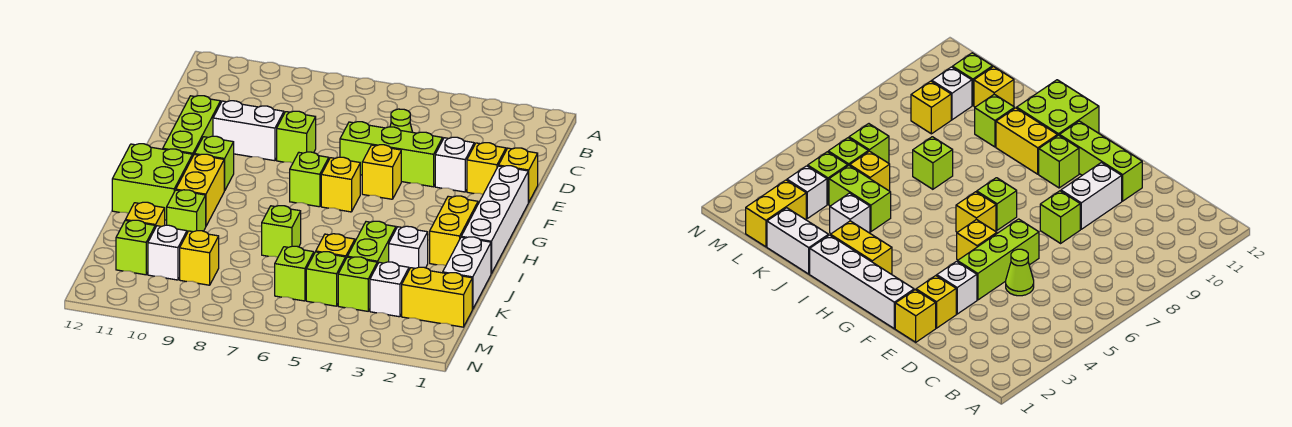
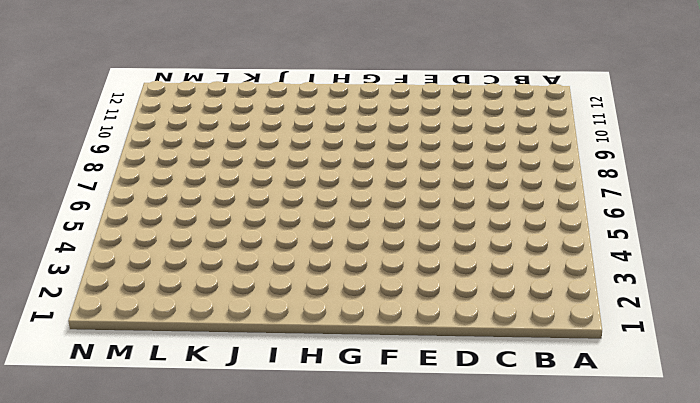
none -> lime 1x1 cone [390,109,412,132]
none -> yellow 1x1 brick [499,148,538,202]
none -> yellow 1x1 brick [467,143,506,194]
none -> white 1x1 brick [435,137,474,192]

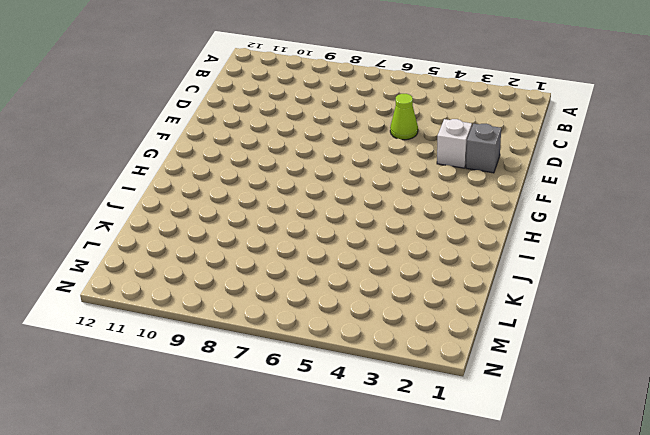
grey 1x1 brick [466,124,501,173] -> yellow 1x1 brick [467,143,506,194]
none -> yellow 1x1 brick [499,148,538,202]
none -> lime 1x3 brick [340,122,443,187]
none -> lime 1x1 brick [277,111,316,163]
none -> white 1x2 brick [213,101,284,161]

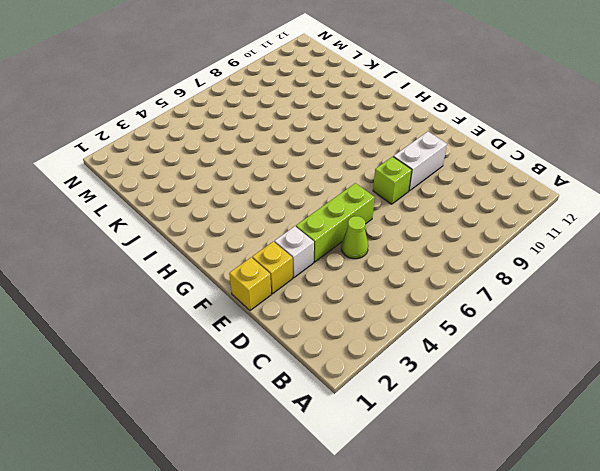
none -> lime 1x3 brick [163,96,221,155]
none -> white 1x4 brick [461,166,529,274]
none -> yellow 1x1 brick [362,145,401,199]
none -> yellow 1x1 brick [321,157,360,212]

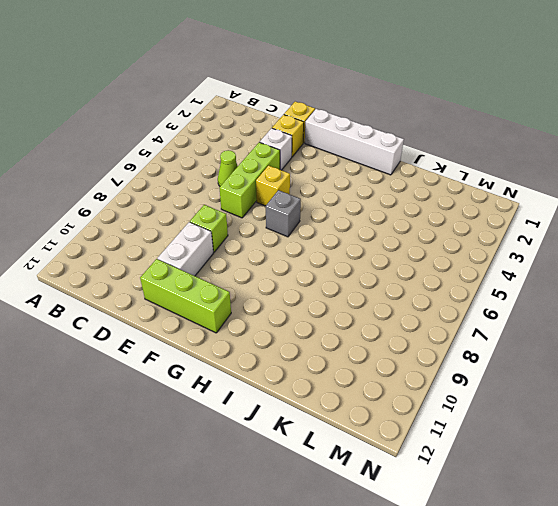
grey 1x1 brick [266,190,301,237] -> yellow 1x1 brick [321,157,360,212]
none -> lime 1x1 brick [290,152,329,207]
none -> lime 1x1 brick [194,136,234,191]
none -> yellow 1x2 brick [430,196,478,266]
none -> yellow 1x2 brick [176,154,224,226]

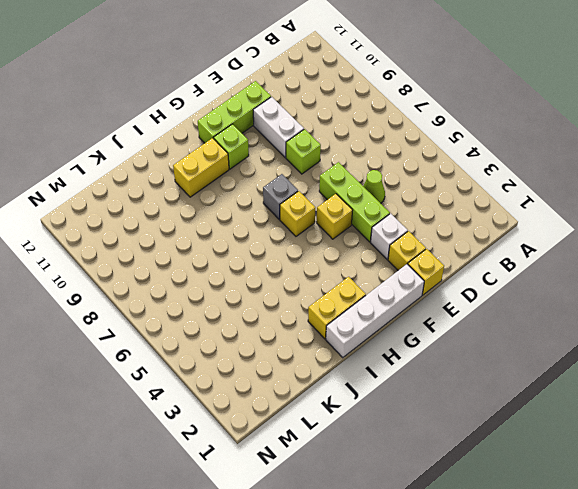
grey 1x1 brick [263,174,298,219] -> lime 1x1 brick [290,152,329,207]
none -> lime 2x2 brick [112,144,193,220]
none -> white 1x2 brick [443,237,491,309]
none -> white 1x1 brick [389,226,428,269]
none -> lime 1x2 brick [348,221,396,264]

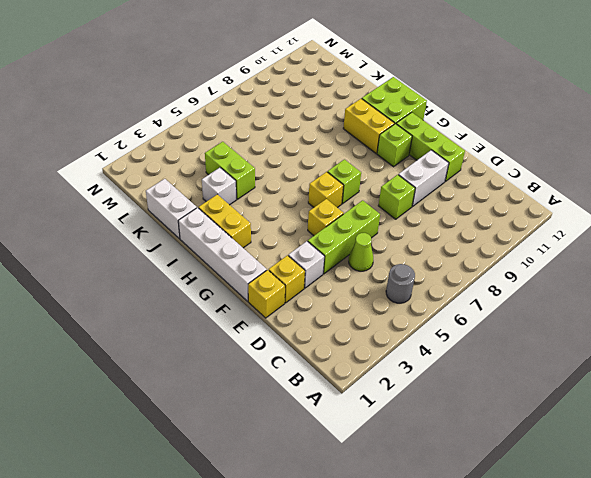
grey 1x1 round brick [386,264,415,303] -> none
none -> lime 1x1 brick [262,206,301,257]
none -> lime 1x1 brick [167,190,206,233]
none -> yellow 1x1 brick [316,234,355,258]
none -> yellow 1x1 brick [125,202,165,228]

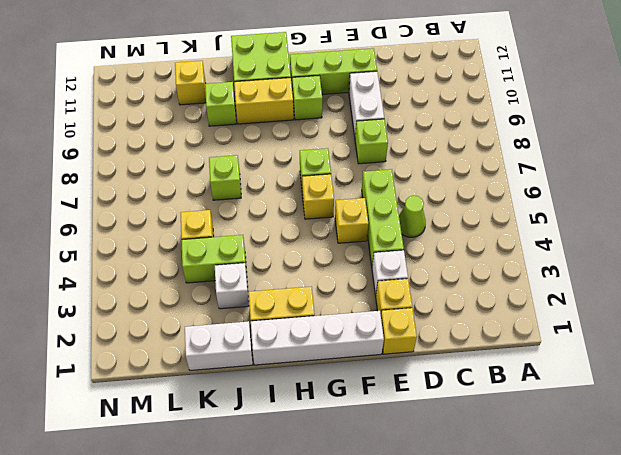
none -> yellow 1x2 brick [402,267,472,327]
none -> white 1x1 brick [370,262,409,317]
none -> lime 1x1 brick [338,257,377,311]
none -> lime 1x1 brick [306,252,346,306]

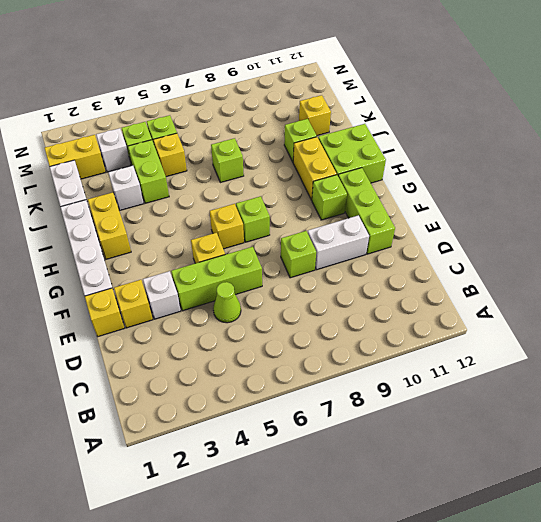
none -> lime 1x1 brick [275,246,314,301]
none -> yellow 1x1 brick [180,231,219,285]
none -> white 1x1 brick [148,225,187,280]
none -> lime 1x1 brick [116,220,155,275]

